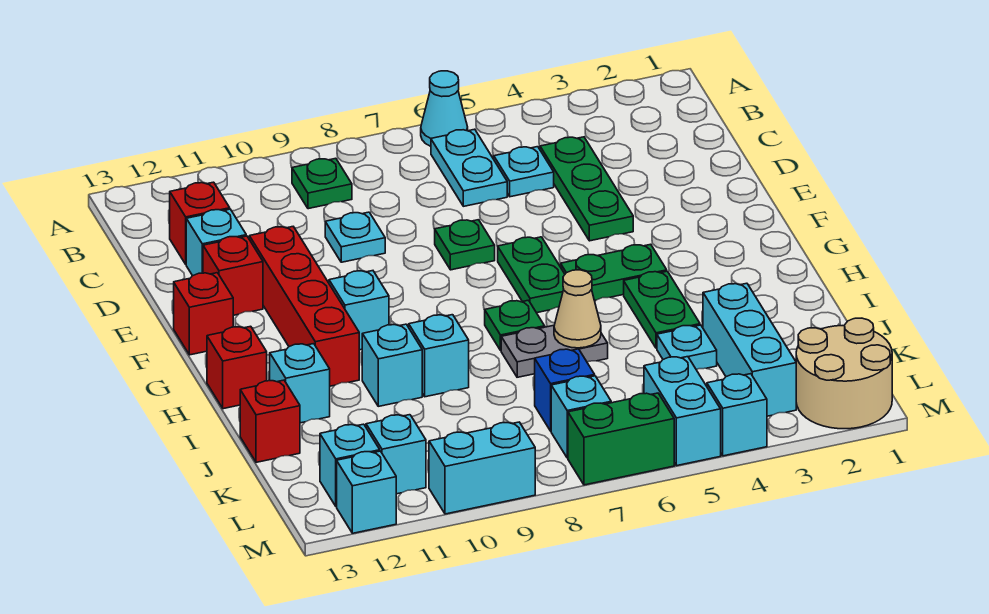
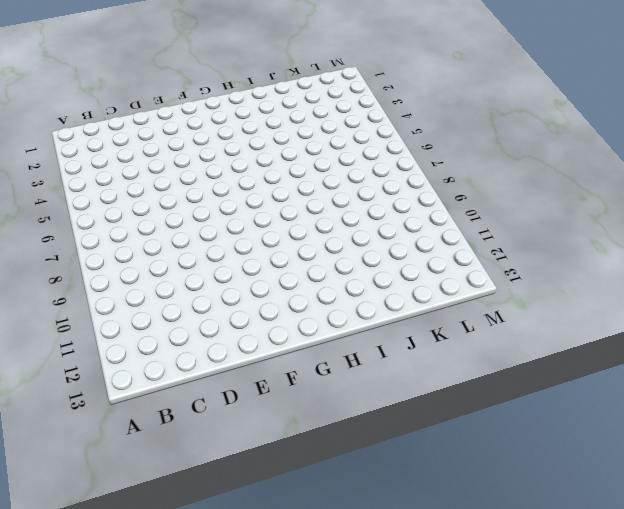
none -> cyan 1x1 cone [421,71,468,146]
none -> cyan 1x2 plate [431,129,507,206]
none -> green 1x1 plate [292,158,352,209]
none -> green 1x3 plate [540,137,633,241]

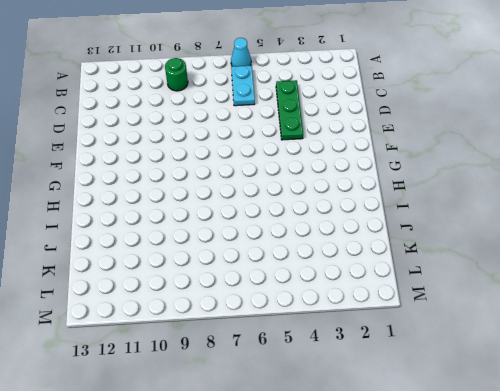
green 1x1 round brick [165,58,188,91] -> green 1x1 plate [292,158,352,209]
none -> cyan 1x1 plate [494,147,554,197]
none -> red 1x1 brick [170,182,230,264]
none -> cyan 1x1 plate [325,212,385,262]
none -> cyan 1x1 brick [186,209,246,276]

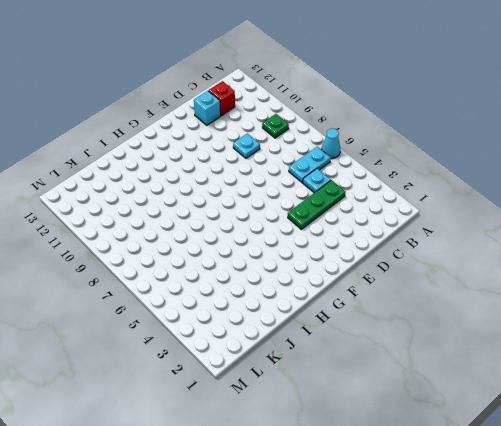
none -> green 1x1 plate [435,220,495,270]
none -> red 1x4 brick [249,227,359,386]
none -> red 1x1 brick [203,236,263,315]
none -> green 1x2 plate [498,237,565,313]

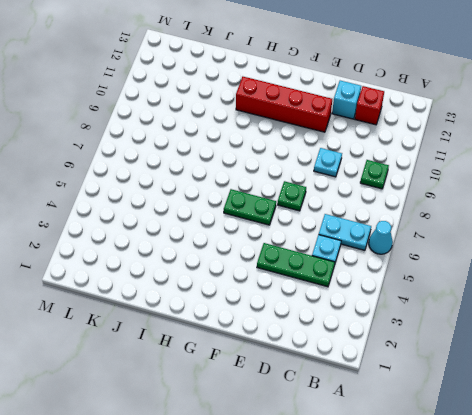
none -> red 1x1 brick [203,236,263,315]
none -> red 1x1 brick [174,273,233,355]
none -> green 1x2 plate [561,244,667,301]
none -> cyan 1x1 brick [329,271,389,350]

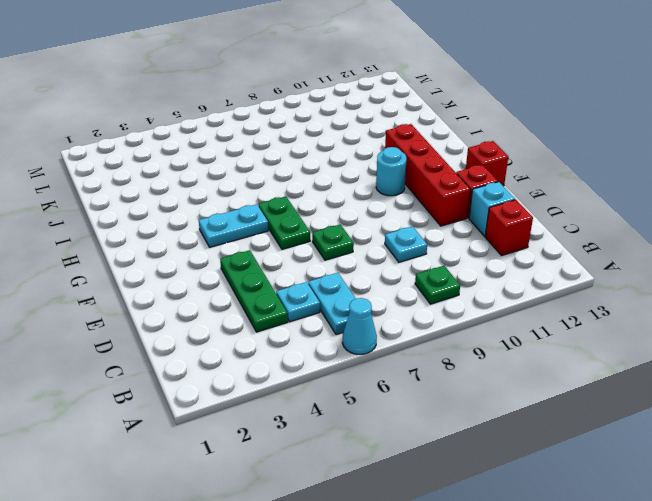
cyan 1x2 plate [199,204,268,247] -> green 1x2 plate [561,244,667,301]
cyan 1x1 round brick [376,147,406,196] -> cyan 1x1 brick [329,271,389,350]
none -> green 1x2 plate [624,271,700,348]
none -> green 1x1 plate [485,300,545,350]
none -> red 1x1 brick [207,326,267,409]
none -> grey 1x2 plate [501,325,608,377]

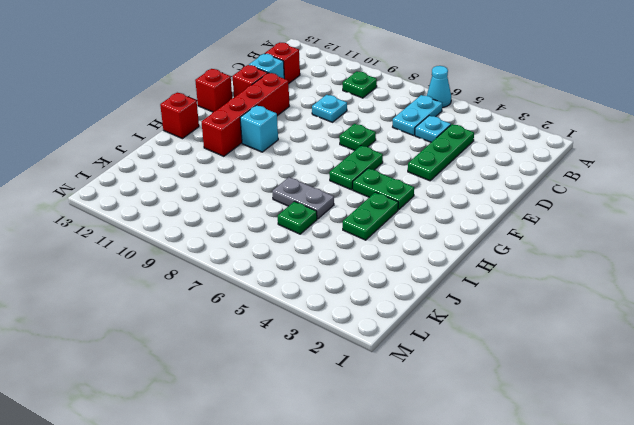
green 1x1 plate [278,201,317,234] -> green 1x1 plate moved to [485,300,545,350]
none -> cyan 1x1 brick [409,315,469,397]
none -> cyan 1x1 brick [362,324,422,406]
none -> cyan 1x1 brick [270,344,330,423]
none -> cyan 1x3 brick [703,283,796,416]

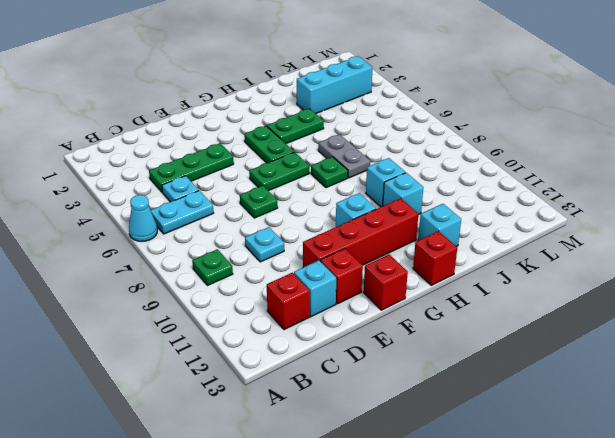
none -> cyan 1x1 plate [657,325,717,370]
none -> red 1x1 brick [240,380,300,462]
none -> blue 1x1 brick [535,349,595,431]
none -> tan 2x2 round brick [796,318,892,429]

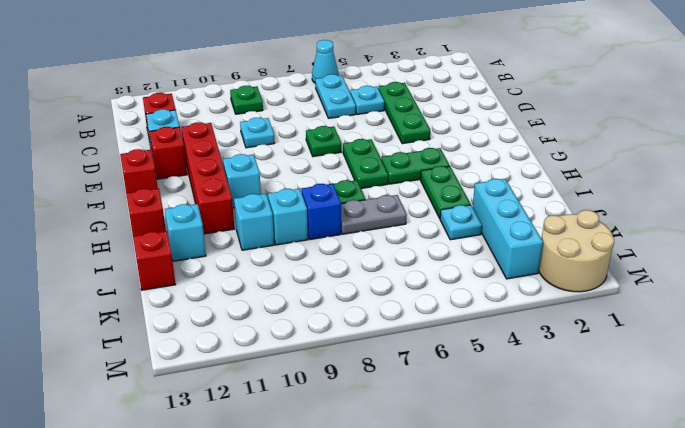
blue 1x1 brick [302,184,341,239] -> blue 1x1 brick moved to [535,349,595,431]
none -> cyan 1x2 brick [644,357,721,466]
none -> cyan 1x1 brick [551,376,611,458]
none -> cyan 1x1 brick [366,415,426,494]
none -> cyan 1x1 brick [320,424,380,506]

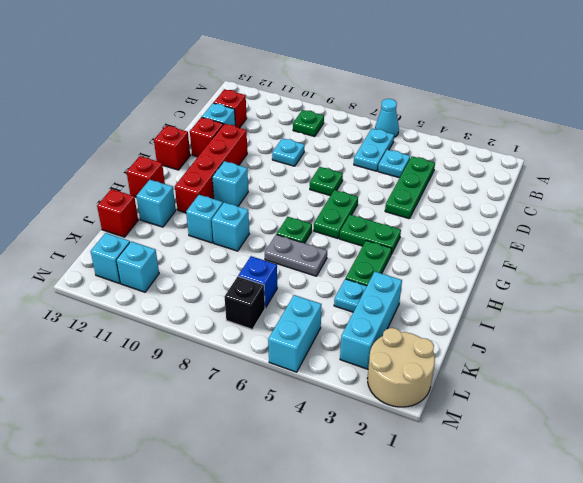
black 1x1 brick [224,276,265,329] -> cyan 1x1 brick [551,376,611,458]
none -> cyan 1x1 brick [707,374,767,456]
none -> green 1x2 brick [568,393,674,485]
none -> cyan 1x2 brick [429,422,535,514]
none -> cyan 1x1 brick [337,451,396,533]

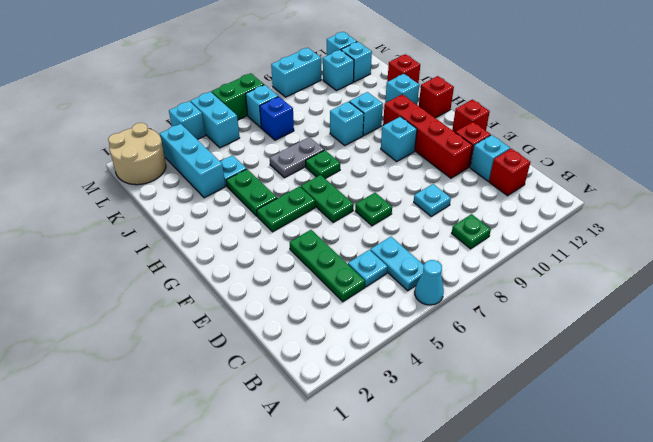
none -> tan 1x1 cone [554,270,601,348]

